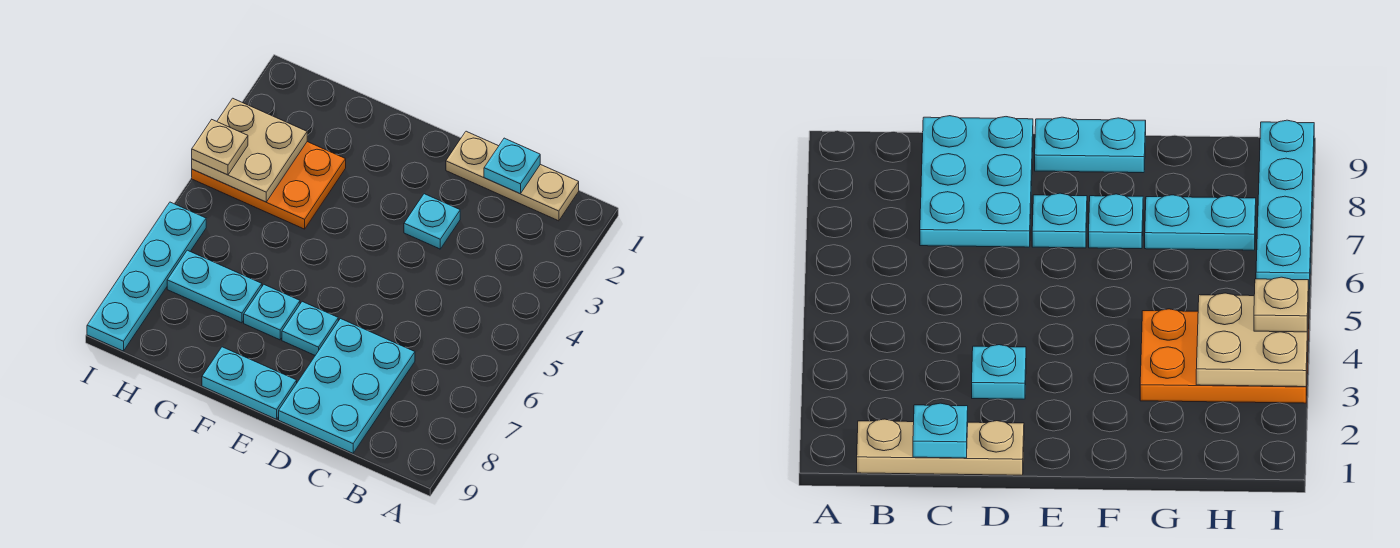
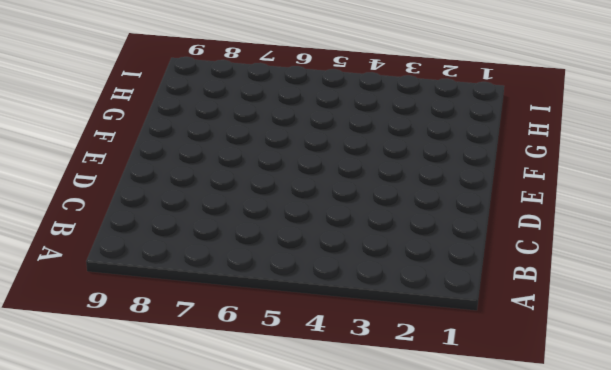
none -> tan 1x3 plate [446,131,579,221]
none -> cyan 2x3 plate [279,319,415,453]
none -> cyan 1x1 plate [404,194,460,249]

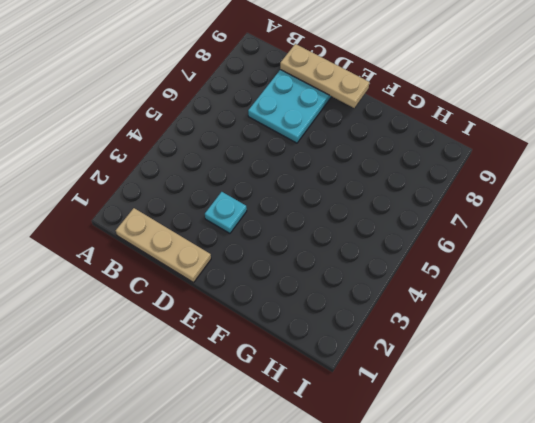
tan 1x3 plate [280,44,369,108] -> none
none -> cyan 1x1 plate [282,302,338,355]
none -> cyan 1x2 plate [202,347,297,419]
none -> cyan 1x1 plate [244,285,300,340]

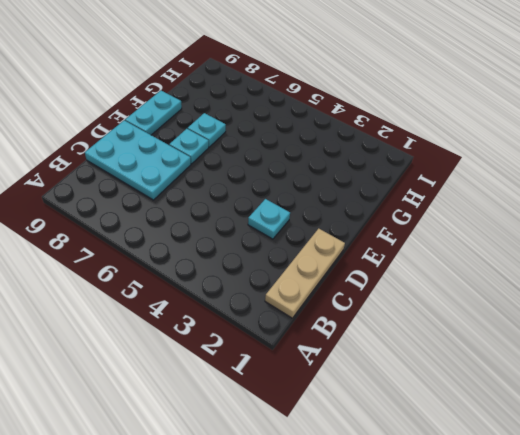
none -> orange 2x3 plate [192,142,346,229]
none -> cyan 1x2 plate [167,250,262,323]
none -> cyan 1x4 plate [87,202,206,351]

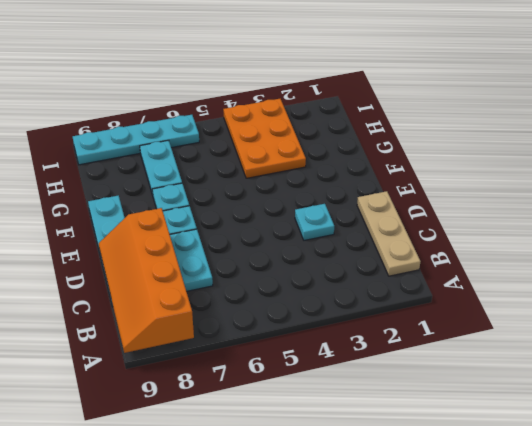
orange 2x4 slope [99,208,194,353] -> none
none -> cyan 1x1 plate [484,138,540,194]
none -> tan 2x2 plate [192,98,307,202]
none -> tan 1x1 plate [192,120,248,175]

